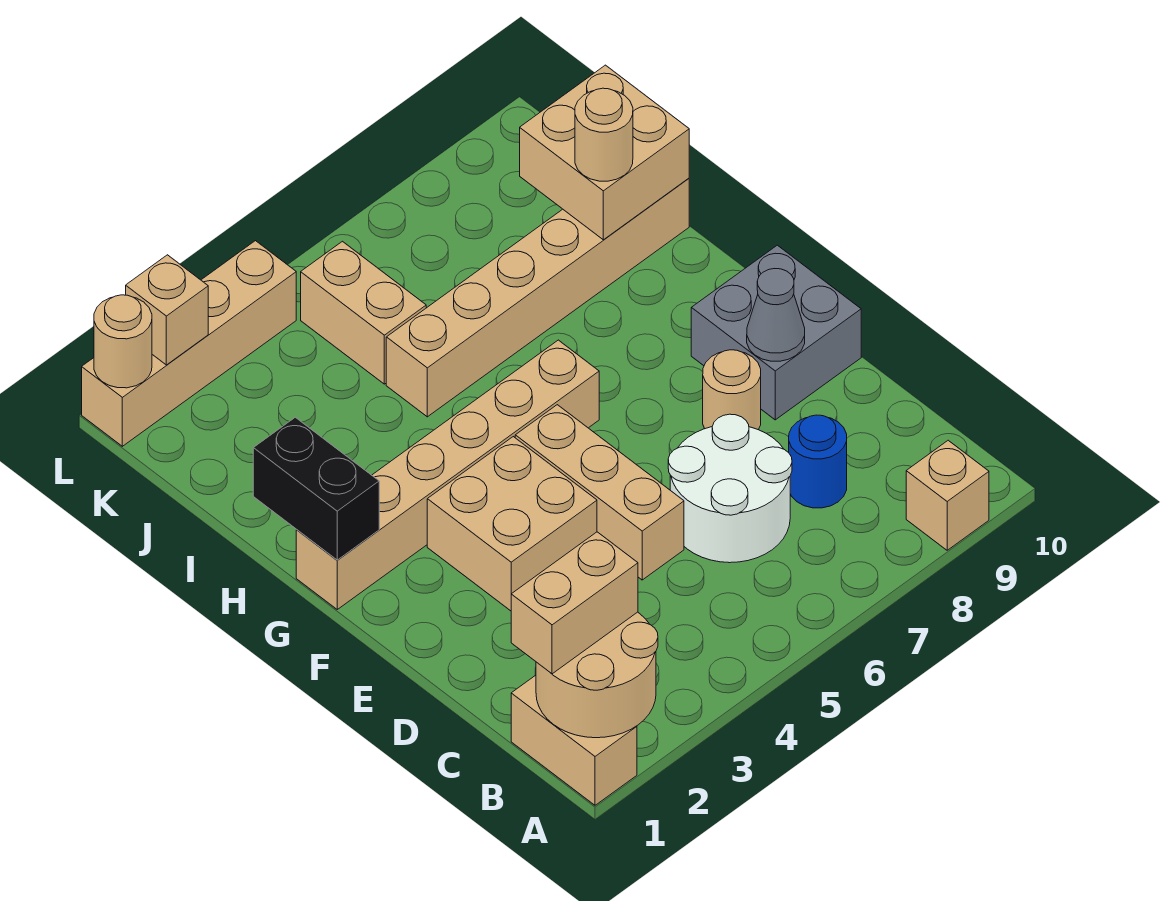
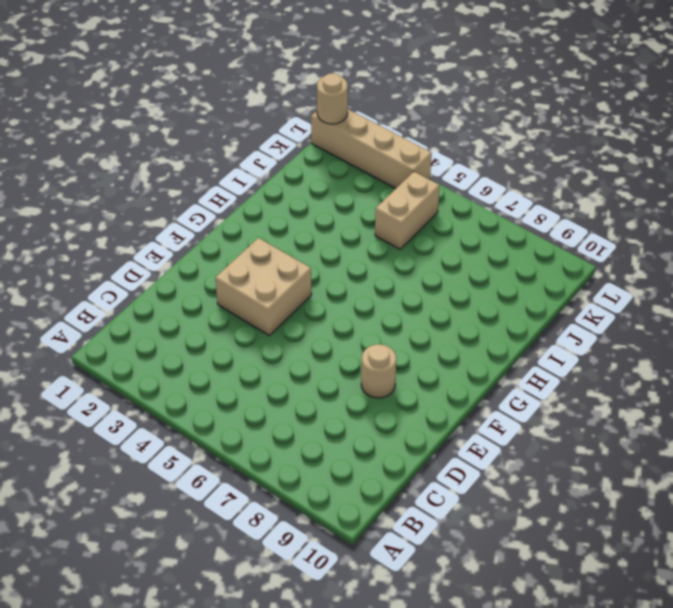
none -> tan 1x2 brick [511,675,637,805]
none -> tan 1x1 brick [906,440,989,550]
none -> white 2x2 round brick [668,414,792,563]

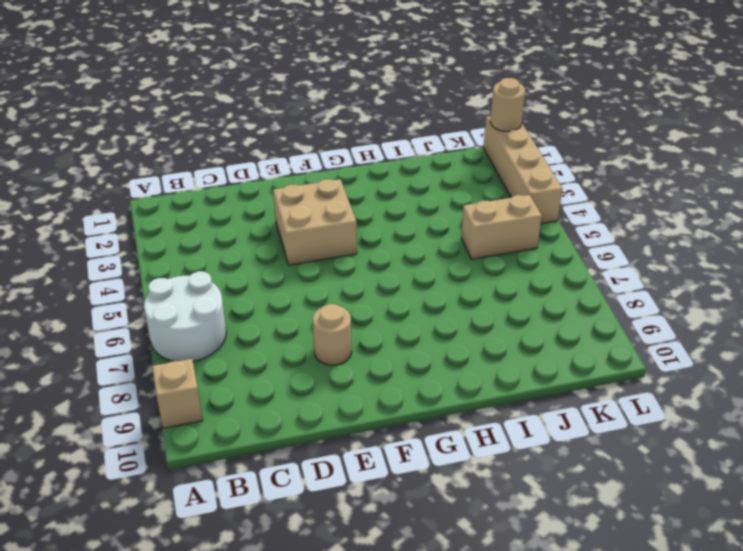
white 2x2 round brick [144,271,226,361] -> white 2x2 round brick moved to [668,414,792,563]
none -> tan 1x2 brick [511,675,637,805]
none -> blue 1x1 round brick [789,415,847,508]
none -> tan 1x3 brick [515,405,684,580]

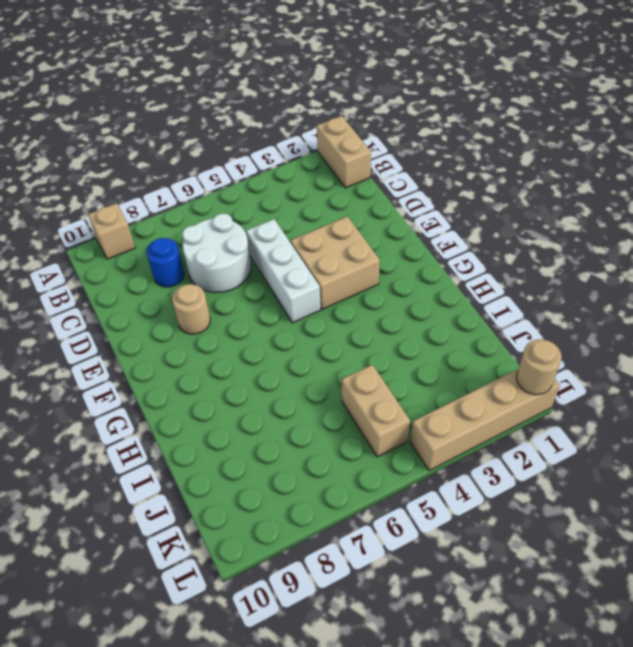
white 1x3 brick [246,219,321,323] -> tan 1x3 brick [515,405,684,580]
none -> grey 2x2 brick [691,245,861,420]
none -> tan 1x6 brick [296,340,599,609]
none -> tan 1x6 brick [386,178,689,417]

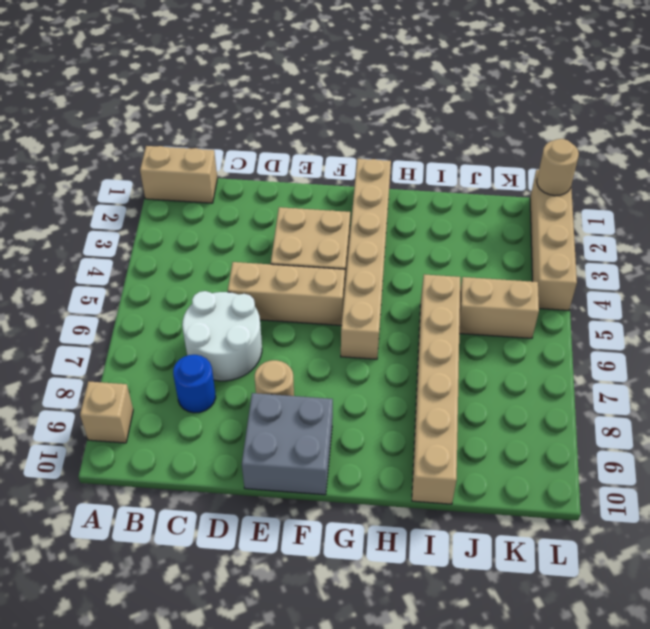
none -> tan 2x2 round brick [536,612,658,738]
none -> grey 1x1 cone [747,269,805,361]
none -> black 1x2 brick [253,417,379,560]

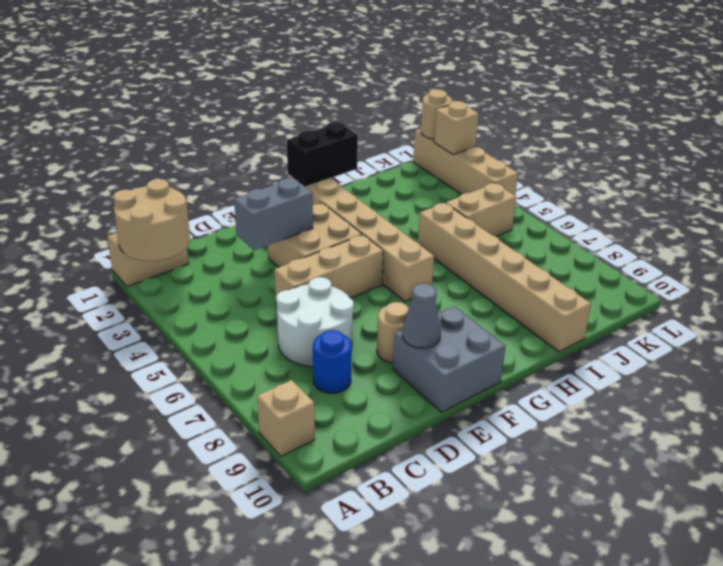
grey 1x2 brick [234,178,313,250] -> none
none -> tan 2x2 brick [520,65,689,240]
none -> tan 1x2 brick [511,532,638,674]
none -> tan 1x1 round brick [575,88,633,181]

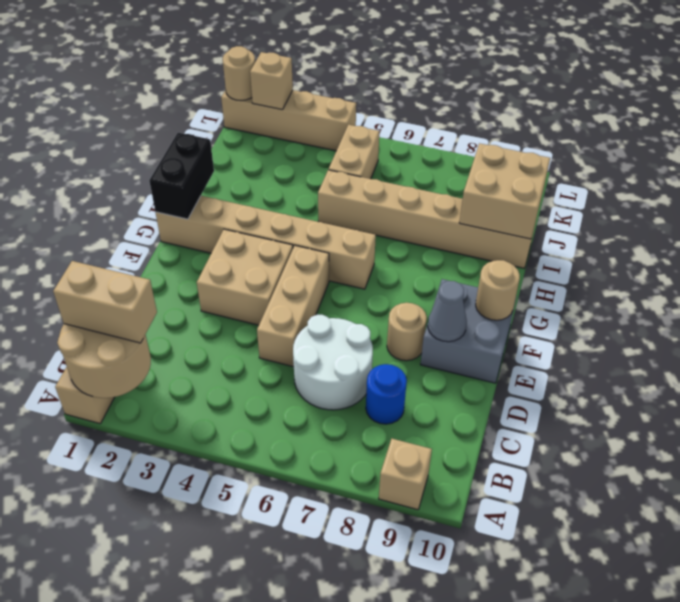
tan 1x1 round brick [476,260,520,320] -> tan 1x1 round brick moved to [575,88,633,181]

